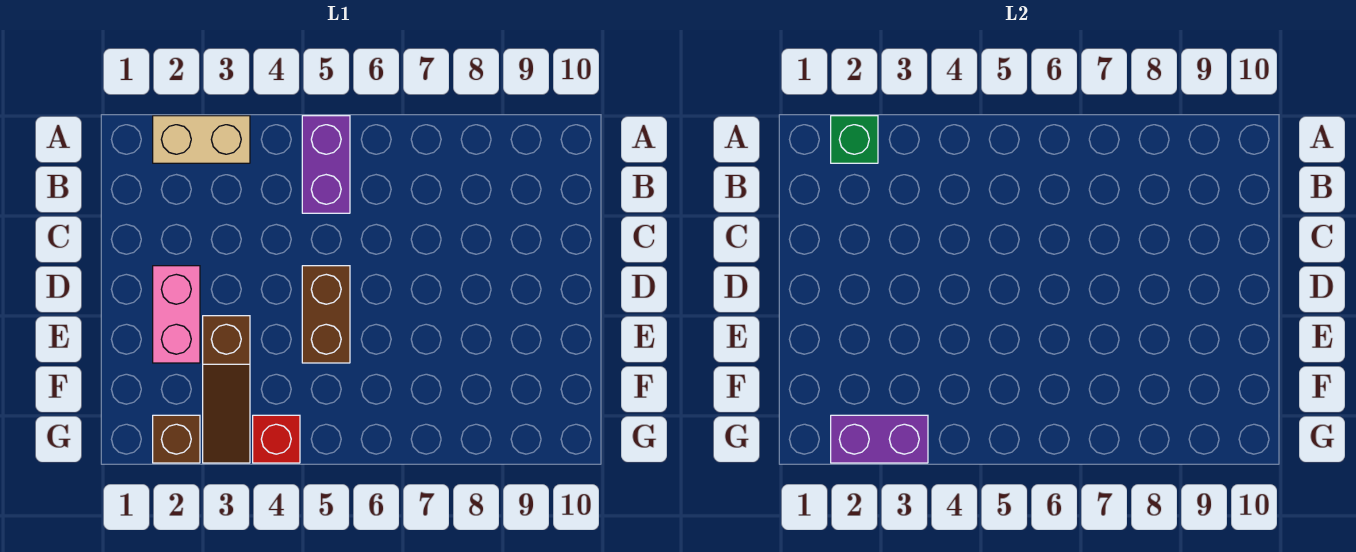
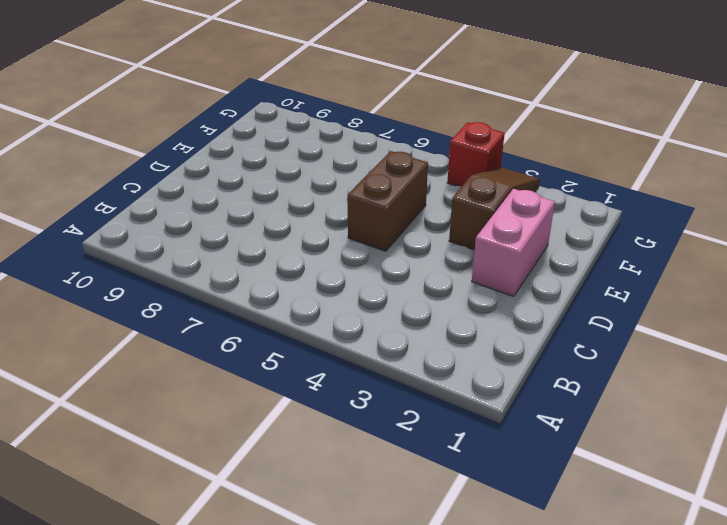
none -> tan 1x2 brick [153,116,250,163]
none -> purple 1x2 brick [302,116,350,213]

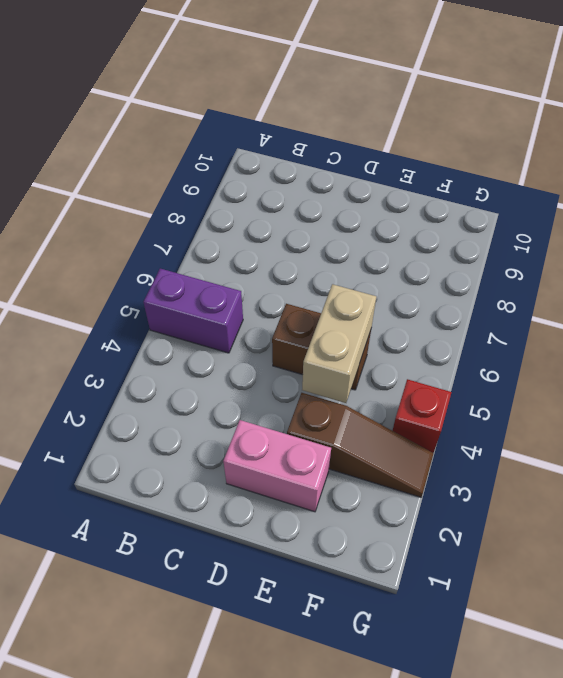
tan 1x2 brick [302,284,376,403] -> tan 1x2 brick moved to [153,116,250,163]
none -> brown 1x1 brick [153,415,200,463]
none -> green 1x1 brick [831,116,878,163]

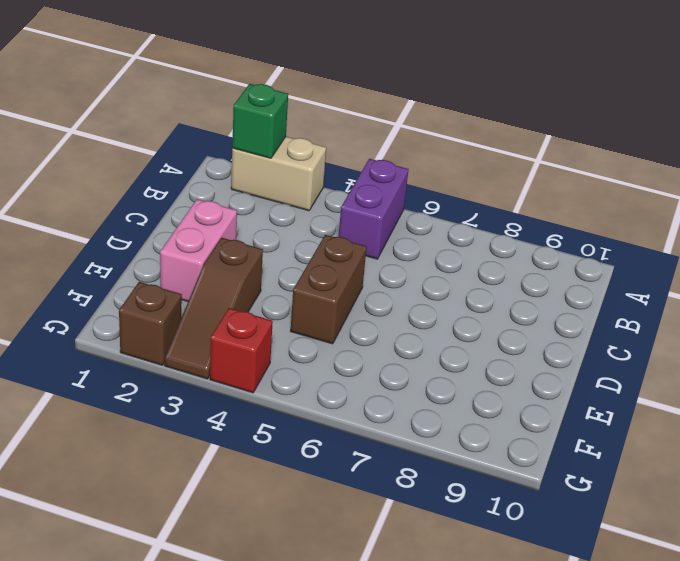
none -> purple 1x2 brick [831,415,928,463]

